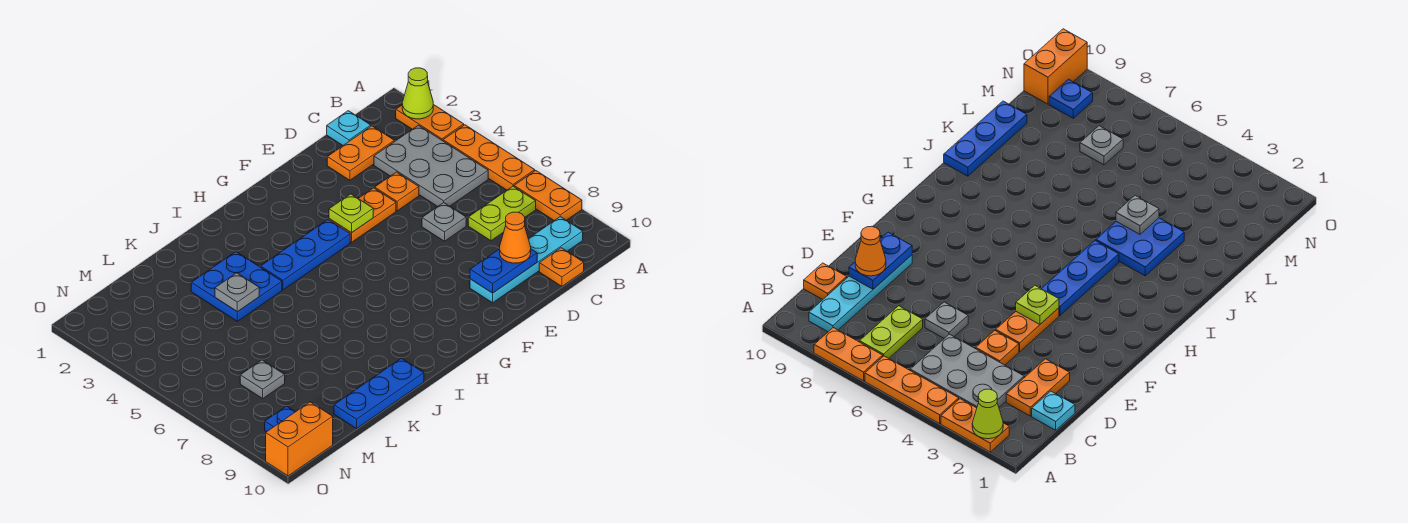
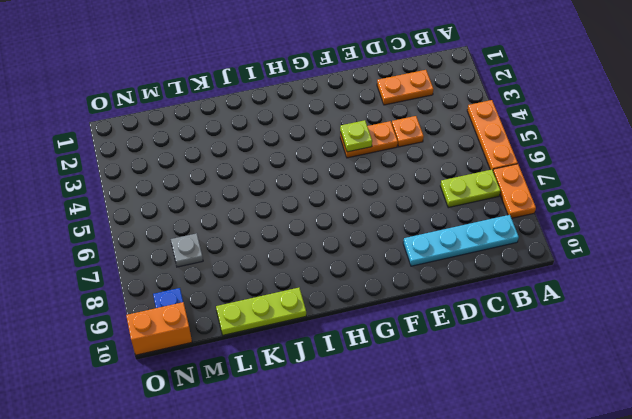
lime 1x3 plate [216,288,306,335] -> blue 1x3 plate [334,358,424,428]
none -> orange 1x2 plate [396,104,464,141]
none -> grey 2x3 plate [374,125,488,207]
none -> cyan 1x1 plate [327,111,371,145]

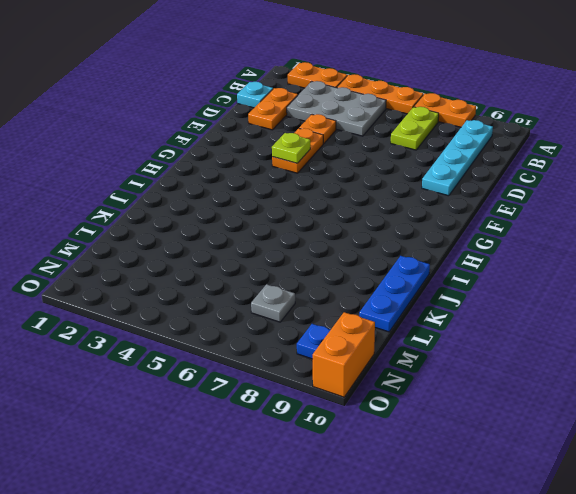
none -> orange 1x1 plate [539,248,584,286]
none -> grey 1x1 plate [422,203,466,241]
none -> blue 1x3 plate [261,220,350,290]

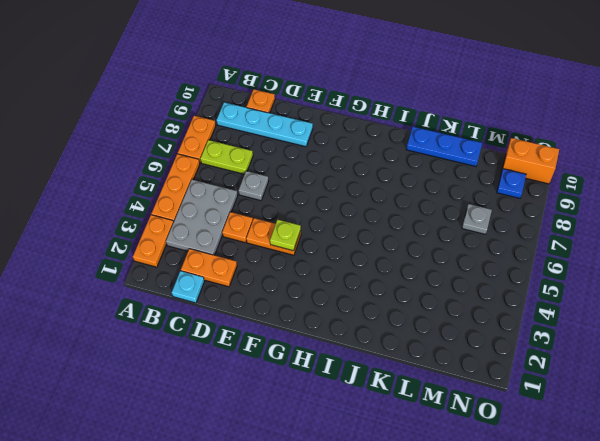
none -> blue 1x3 plate [261,220,350,290]
none -> blue 2x2 plate [191,252,282,321]
none -> lime 1x1 cone [402,68,433,119]

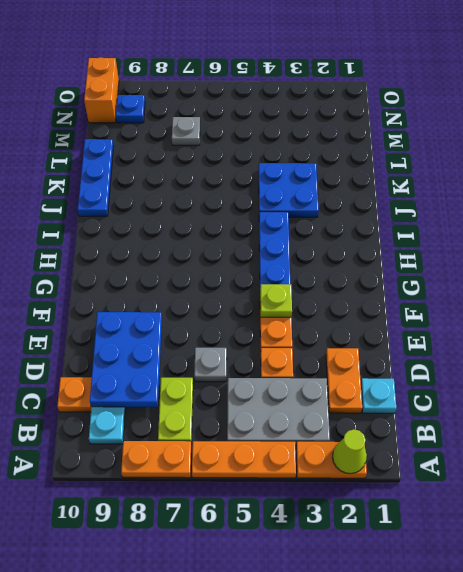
blue 2x3 plate [90,312,162,407] -> blue 1x2 plate [470,249,537,293]
none -> grey 1x1 plate [215,273,259,312]
none -> orange 1x1 cone [500,212,531,263]

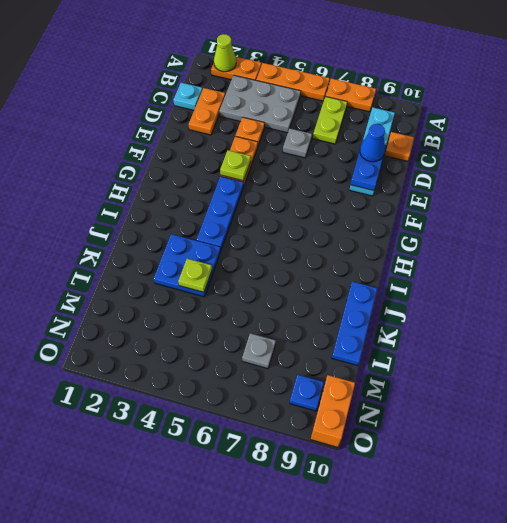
blue 1x1 cone [360,124,385,162] -> orange 1x1 cone [500,212,531,263]
lime 1x1 plate [178,259,212,292] -> grey 1x1 plate [215,273,259,312]

